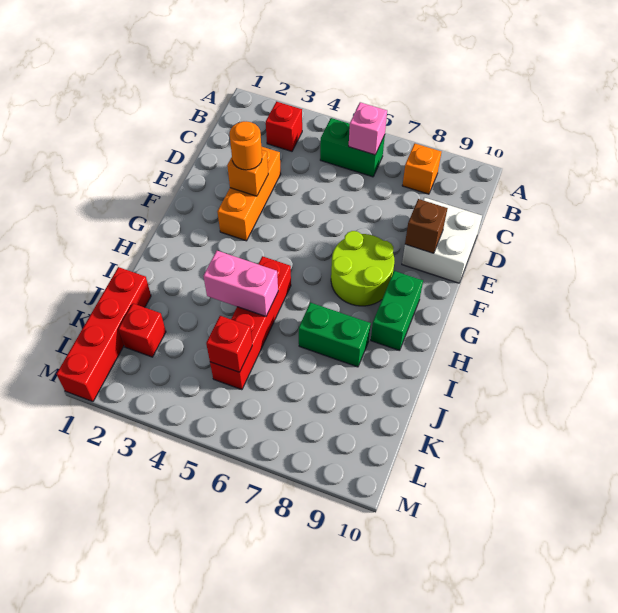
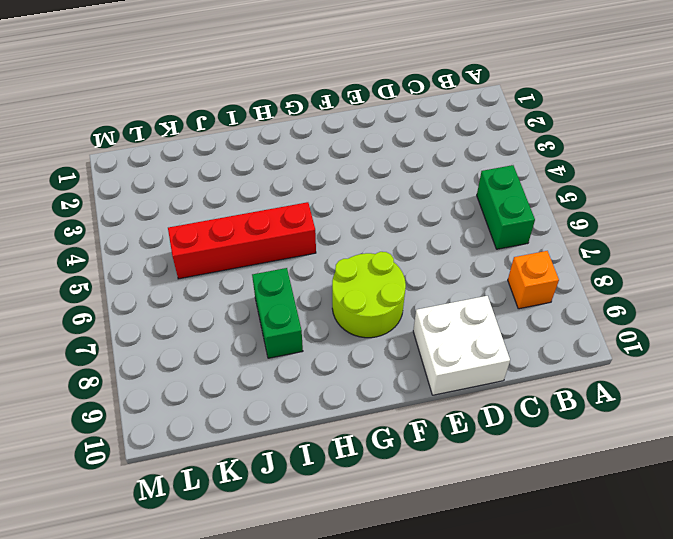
none -> red 1x1 brick [266,102,302,151]
none -> orange 1x3 brick [217,146,281,241]
none -> green 1x2 brick [371,271,423,351]

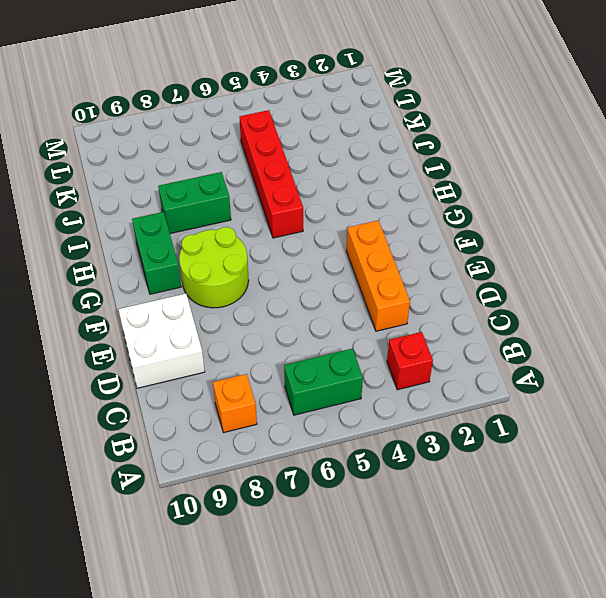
none -> red 1x4 brick [57,267,151,402]
none -> red 1x1 brick [119,304,166,357]
none -> pink 1x1 brick [349,102,387,155]

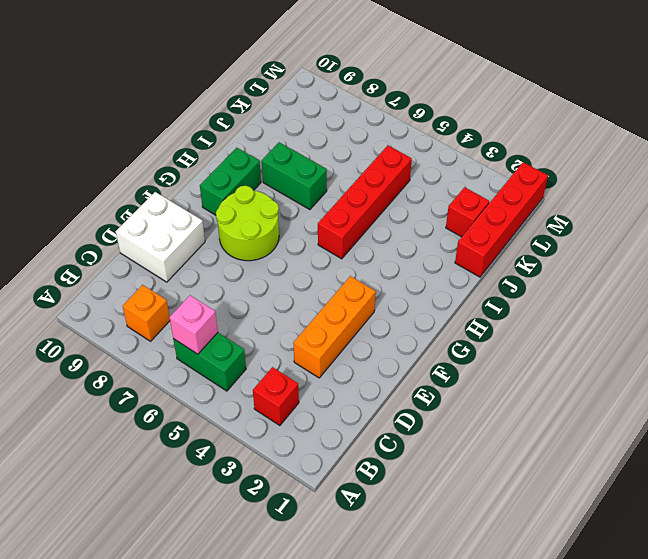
none -> orange 1x1 brick [227,150,268,196]
none -> brown 1x1 brick [405,199,448,253]
none -> pink 1x2 brick [203,251,278,316]

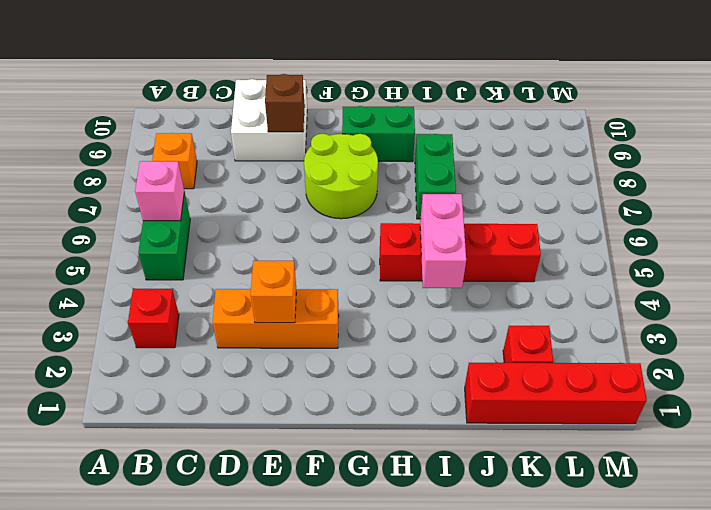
none -> red 1x1 brick [206,316,252,372]
none -> orange 1x1 round brick [230,121,262,170]

